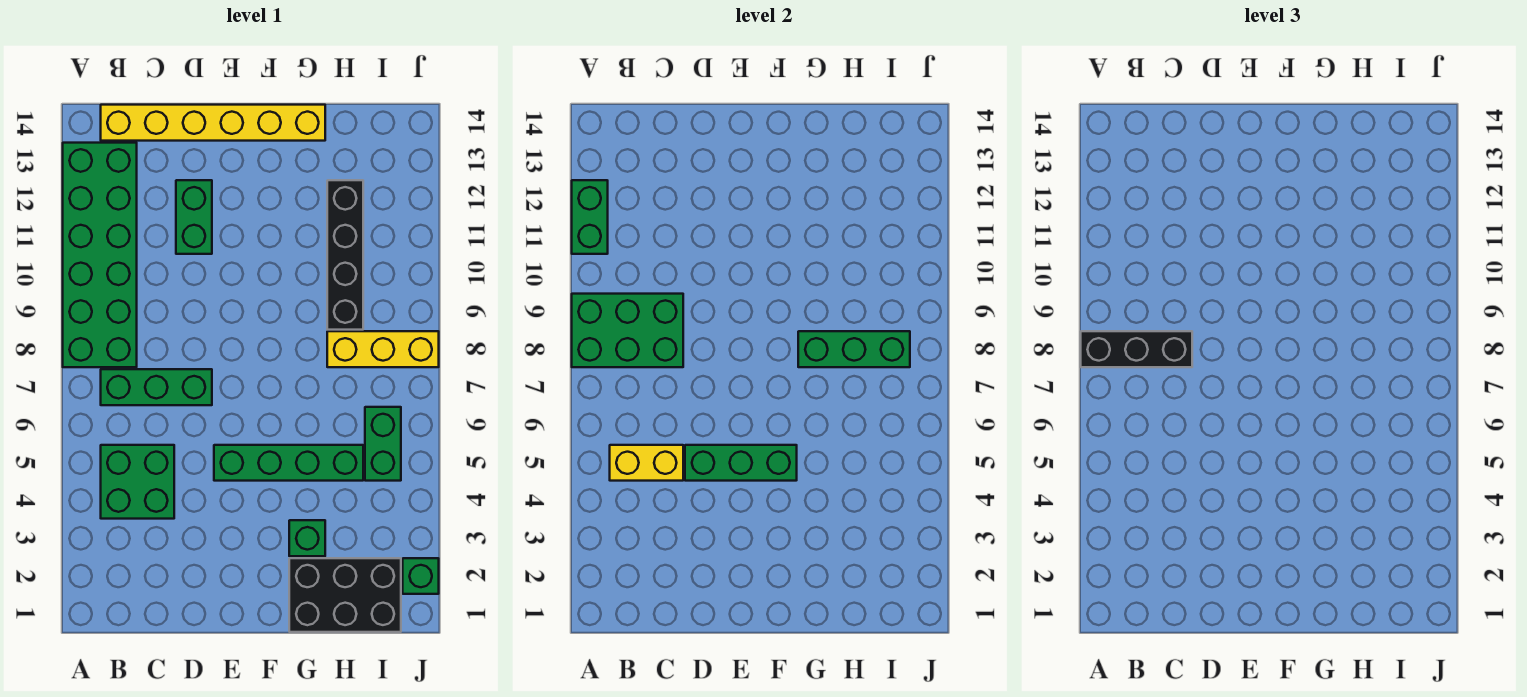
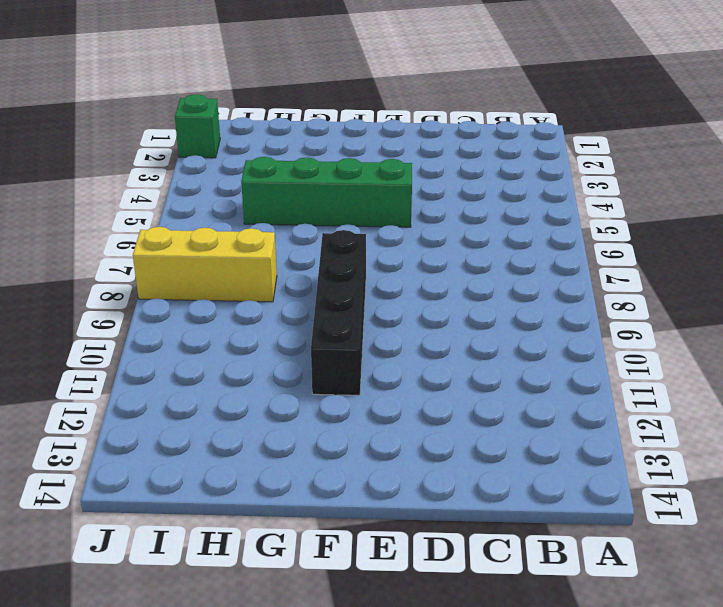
black 1x4 brick [311,230,366,395] -> black 1x4 brick moved to [327,180,363,330]
none -> green 2x6 brick [63,143,137,367]
none -> green 2x2 brick [101,445,174,519]
none -> green 1x3 brick [101,369,212,405]

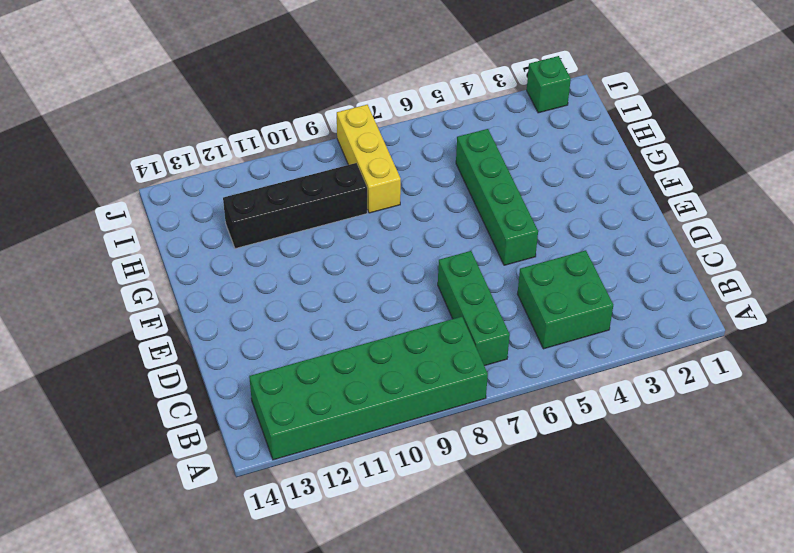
none -> yellow 1x6 brick [101,105,325,141]
none -> green 1x2 brick [176,180,212,254]
none -> black 2x3 brick [289,558,401,632]

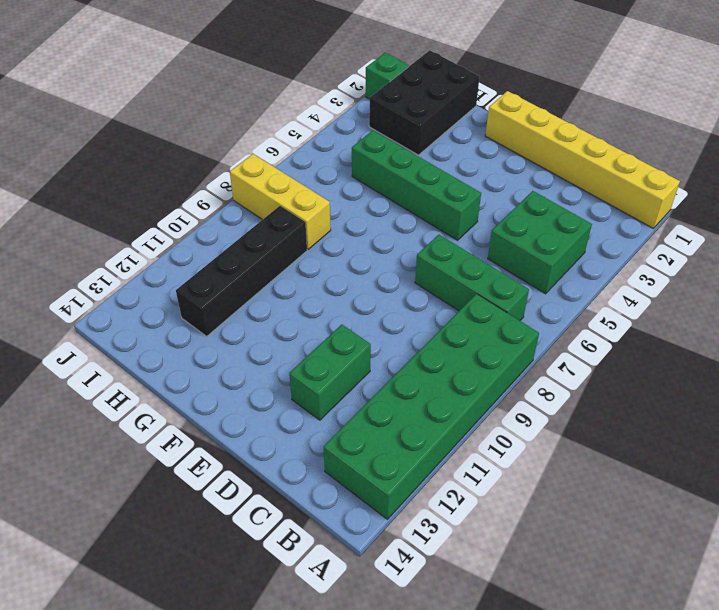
yellow 1x6 brick [485,91,680,228] -> yellow 1x6 brick moved to [101,105,325,141]
black 2x3 brick [369,50,480,155] -> black 2x3 brick turned to [289,558,401,632]
none -> green 1x1 brick [289,520,325,556]
none -> green 1x2 brick [365,407,401,481]
none -> green 2x3 brick [572,294,683,367]

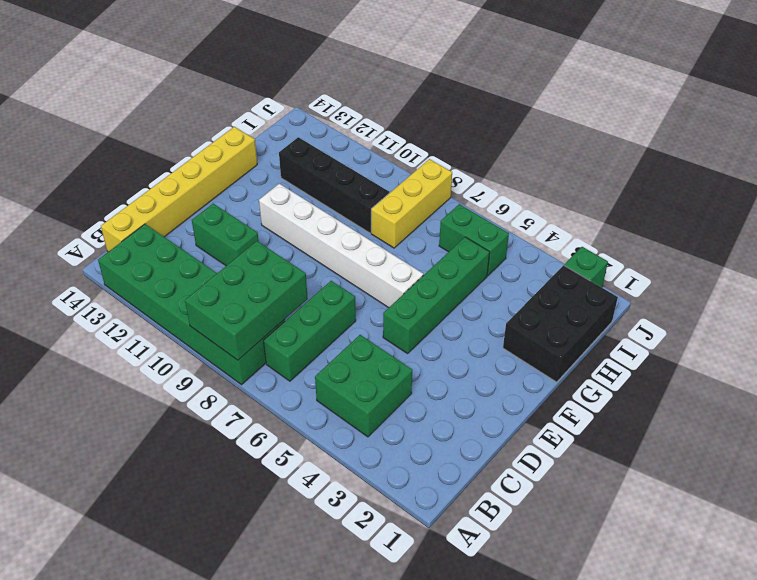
white 1x6 brick [259,184,423,308] -> none
none -> green 1x1 brick [289,520,325,556]
none -> green 1x2 brick [572,180,608,254]
none -> yellow 1x2 brick [610,445,683,481]

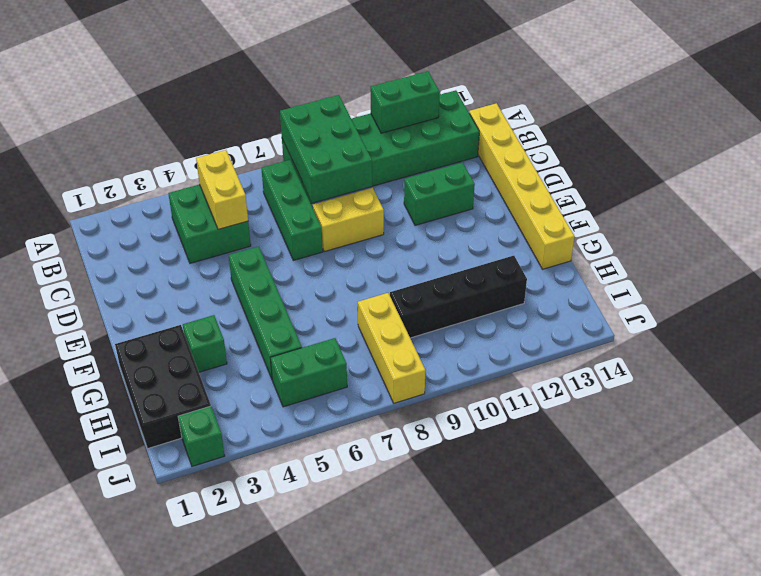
yellow 1x2 brick [313,188,384,252] -> none
none -> green 1x3 brick [685,445,797,481]
none -> green 1x3 brick [798,331,910,367]
none -> black 1x3 brick [1081,331,1192,367]

